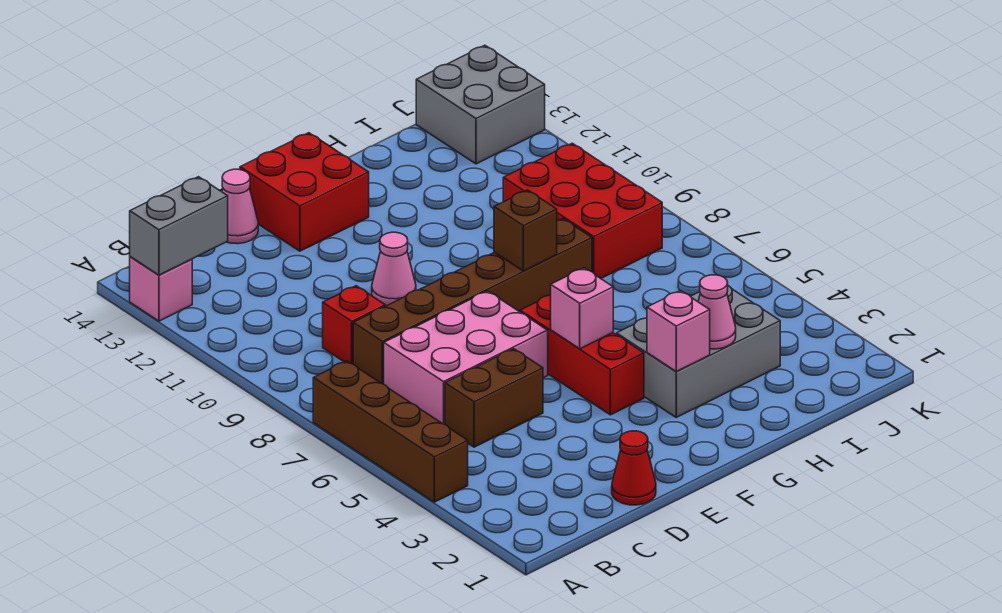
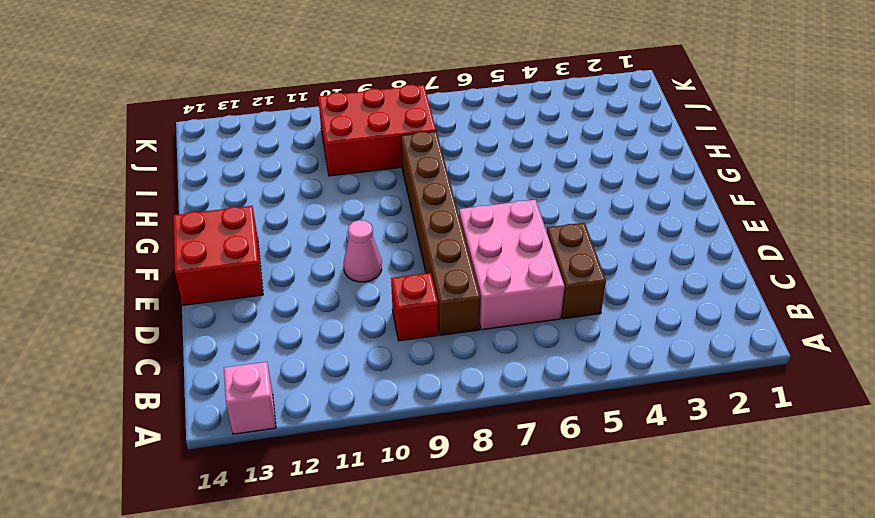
none -> brown 1x4 brick [313,361,468,502]
none -> red 1x1 cone [612,431,656,505]
none -> pink 1x1 cone [222,169,258,244]

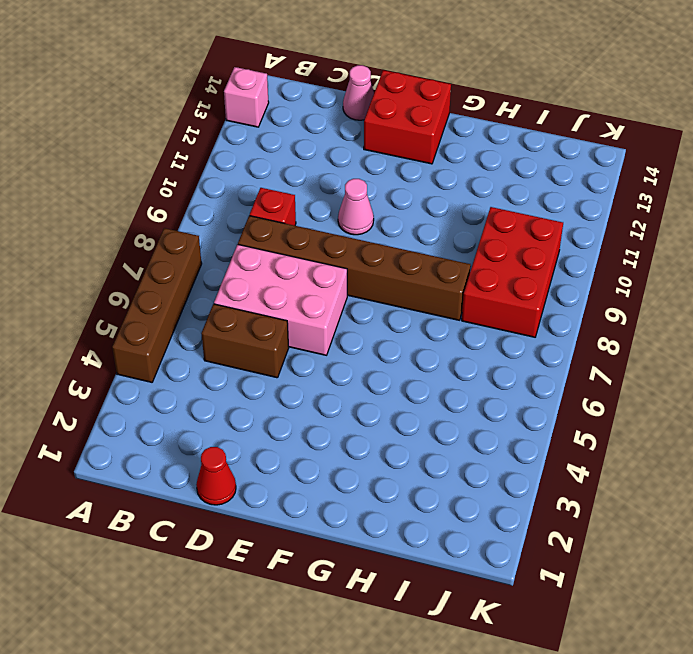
none -> red 1x3 brick [520,295,644,415]
none -> grey 2x3 brick [617,286,780,417]
none -> grey 2x2 brick [416,45,545,164]

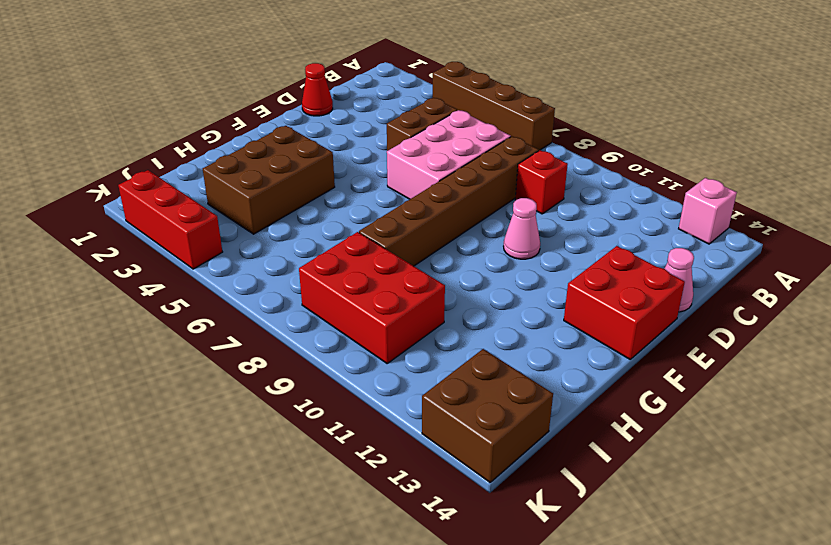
brown 2x3 brick [203,126,335,234] -> grey 2x3 brick [617,286,780,417]
brown 2x2 brick [422,349,553,482] -> grey 2x2 brick [416,45,545,164]
red 1x3 brick [118,170,222,269] -> red 1x3 brick moved to [520,295,644,415]
none -> grey 1x2 brick [130,177,228,275]
none -> pink 1x1 brick [551,268,613,349]
none -> pink 1x1 brick [647,291,710,371]

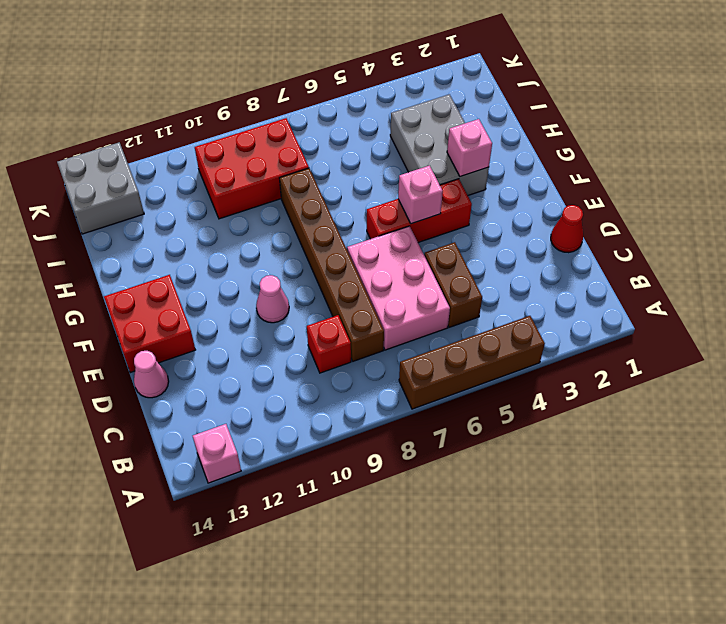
none -> grey 1x2 brick [130,177,228,275]
none -> brown 1x1 brick [494,190,557,271]
none -> pink 1x1 cone [698,275,736,349]

